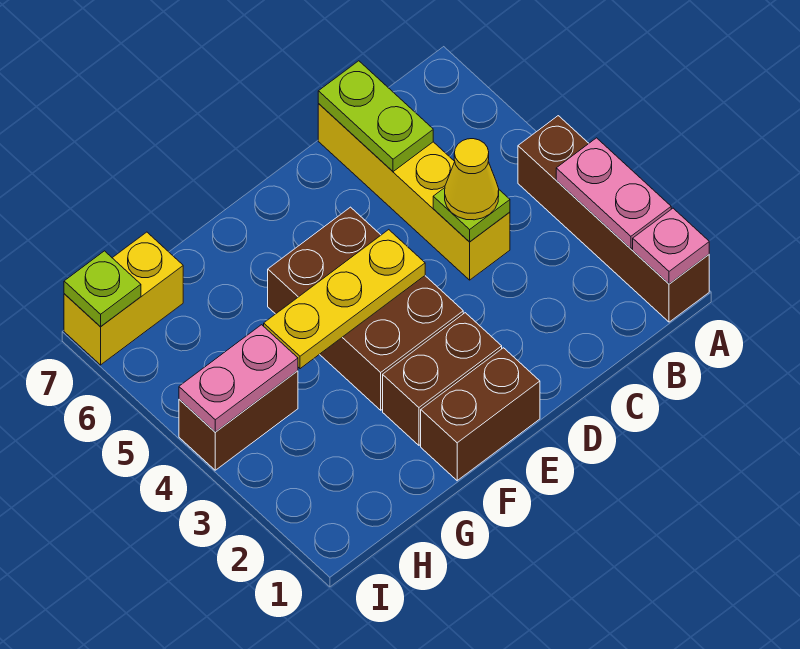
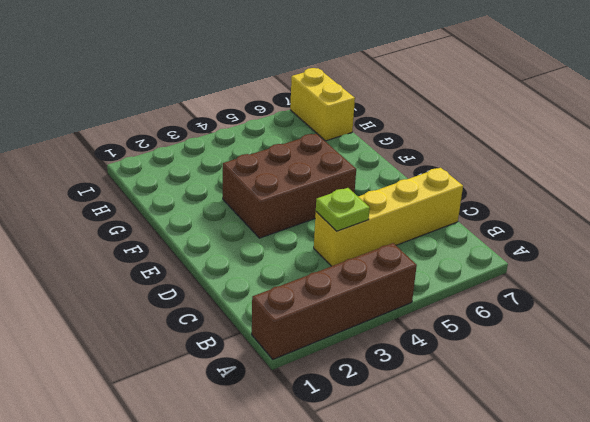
none -> brown 1x2 brick [421,348,540,481]
none -> brown 1x2 brick [383,313,502,445]
none -> brown 1x2 brick [179,371,298,470]

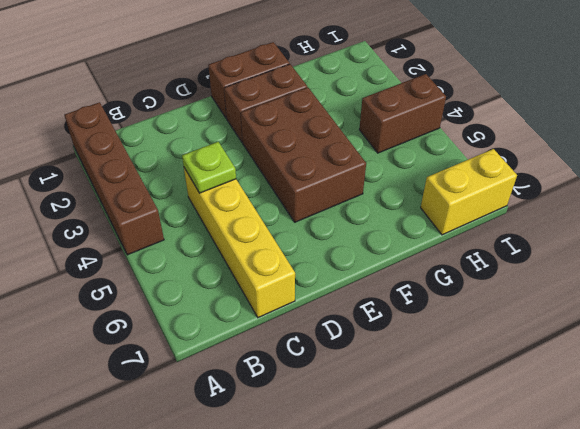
none -> pink 1x1 plate [633,208,709,284]
none -> pink 1x2 plate [556,138,671,249]
none -> lime 1x2 plate [318,61,433,172]

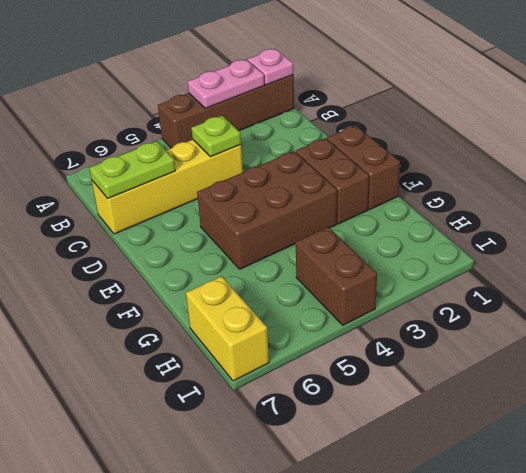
none -> yellow 1x3 plate [264,230,425,369]
none -> pink 1x2 plate [179,325,298,432]
none -> lime 1x1 plate [64,251,141,327]

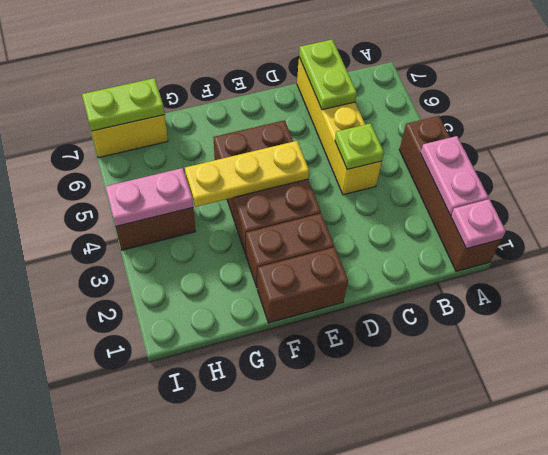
lime 1x2 plate [82,78,164,131] -> lime 1x1 plate [64,251,141,327]
none -> yellow 1x1 cone [445,139,499,220]

